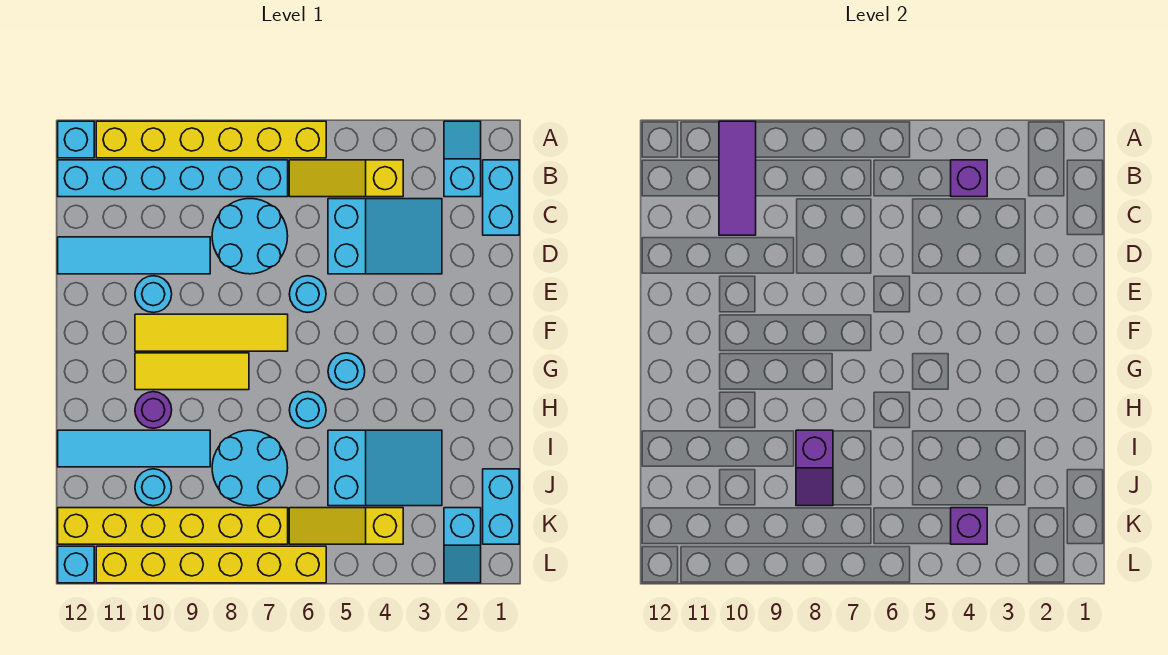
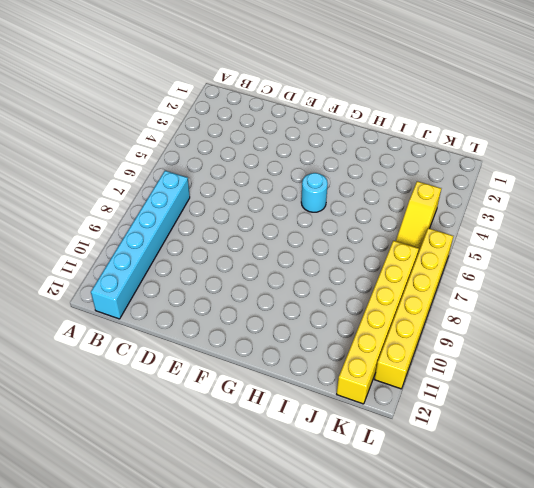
none -> cyan 1x2 slope [444,121,481,197]
none -> yellow 1x6 brick [96,121,326,158]
none -> cyan 1x1 brick [58,121,94,158]
none -> cyan 1x2 brick [483,160,519,235]

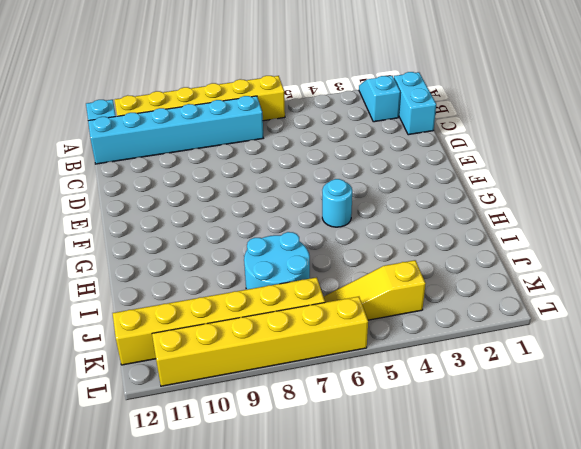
none -> yellow 1x3 slope [289,160,403,197]
none -> cyan 2x3 slope [328,199,442,274]
none -> cyan 2x2 round brick [212,199,288,274]
none -> cyan 1x4 tile [58,237,210,274]

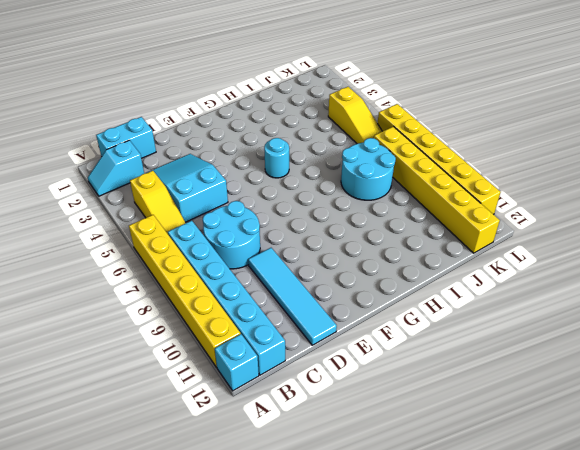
none -> cyan 1x1 round brick [289,276,326,312]
none -> cyan 1x1 round brick [135,276,172,313]
none -> yellow 1x4 tile [135,314,288,351]
none -> yellow 1x3 tile [135,353,249,390]

